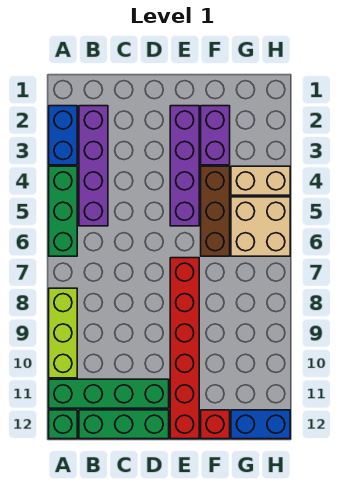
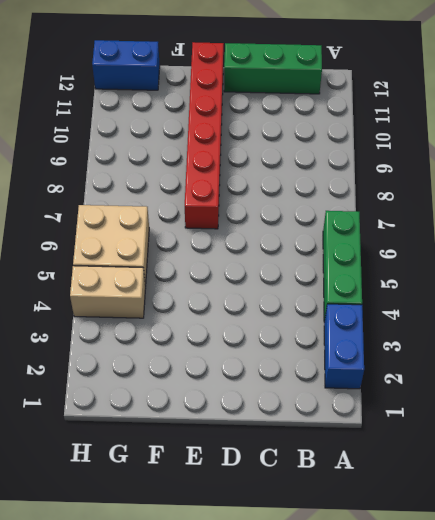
none -> lime 1x3 brick [49,288,77,378]
none -> green 1x4 brick [49,379,169,408]
none -> green 1x1 brick [49,410,77,439]

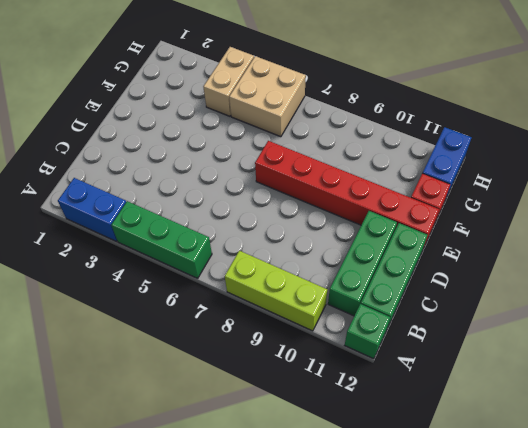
green 1x3 brick [328,211,397,316] -> green 1x4 brick [49,379,169,408]
none -> purple 1x4 brick [79,106,108,226]
none -> purple 1x4 brick [170,106,199,226]
none -> purple 1x2 brick [201,106,230,165]

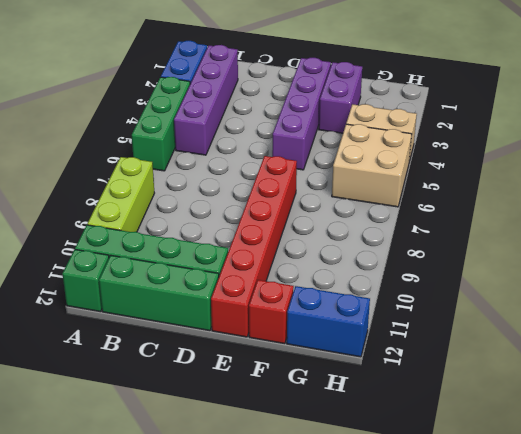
none -> brown 1x3 brick [201,166,230,256]

